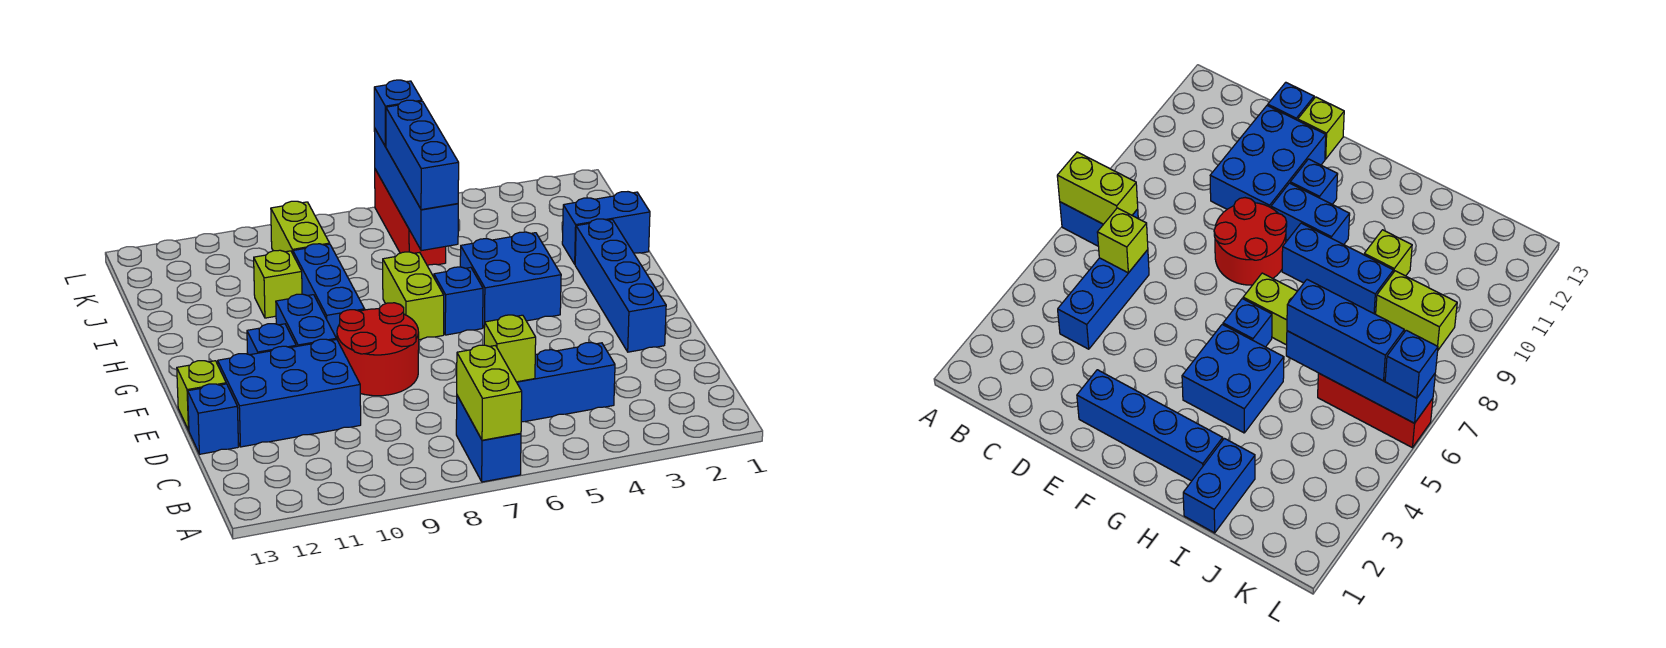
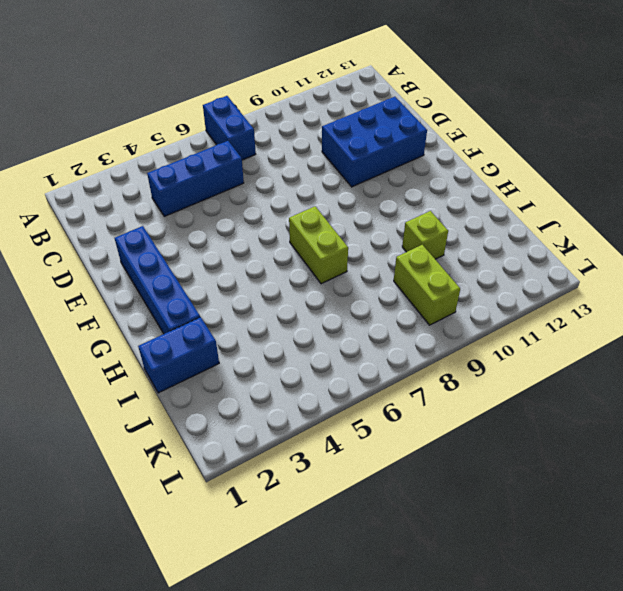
none -> blue 1x1 brick [188,384,239,454]
none -> red 2x2 round brick [337,303,419,396]
none -> lime 1x1 brick [177,361,226,430]

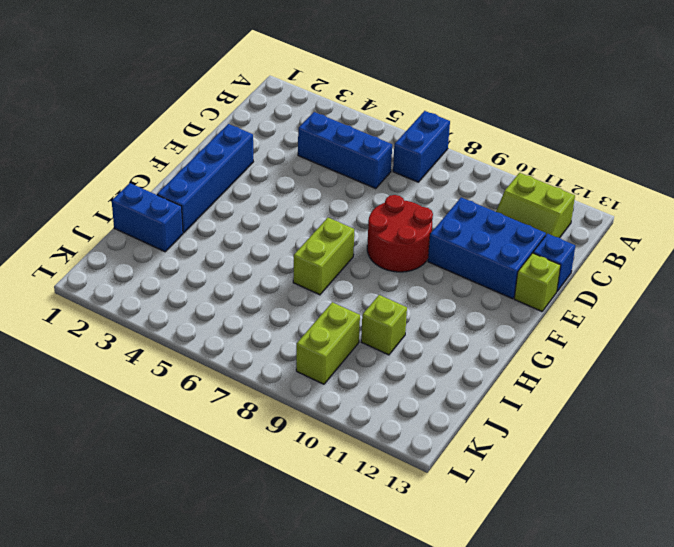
lime 2x2 slope [496,173,575,238] -> none
none -> blue 1x2 brick [276,294,336,347]
none -> blue 1x1 brick [247,324,296,355]
none -> blue 2x2 brick [460,232,561,327]

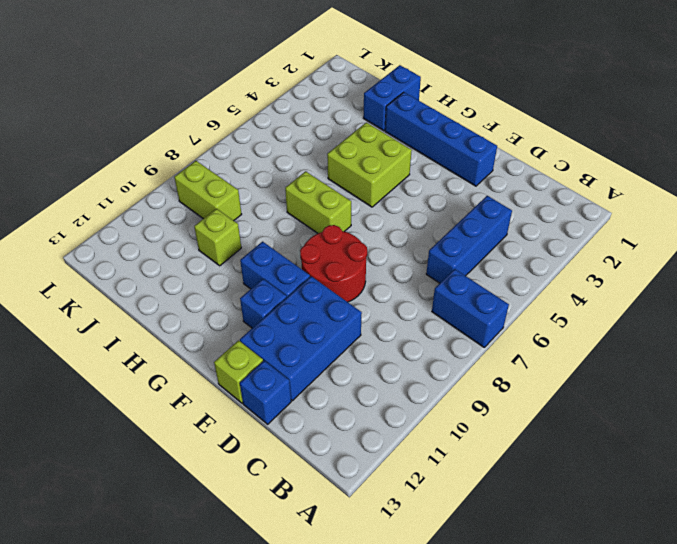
lime 2x2 brick [327,122,412,207] -> blue 2x2 brick [460,232,561,327]
none -> blue 1x1 brick [434,267,483,335]
none -> blue 1x3 brick [293,244,365,339]
none -> red 1x3 brick [375,169,446,265]

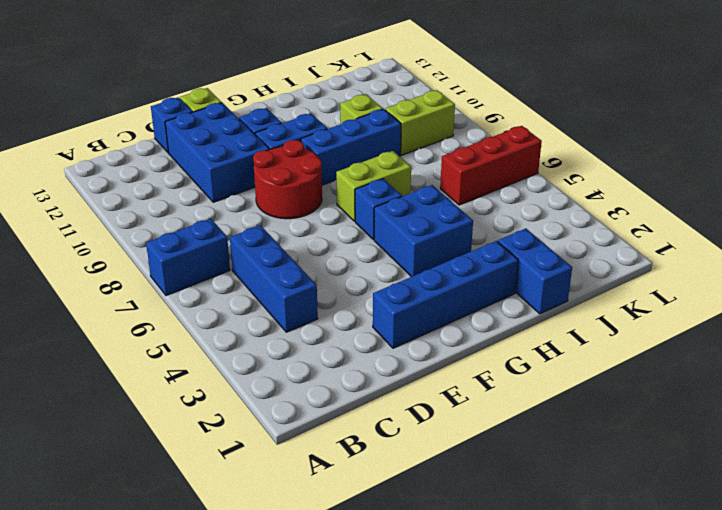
none -> lime 1x2 brick [457,345,522,440]
none -> lime 1x1 brick [484,315,536,382]
none -> blue 1x4 brick [374,128,458,251]

